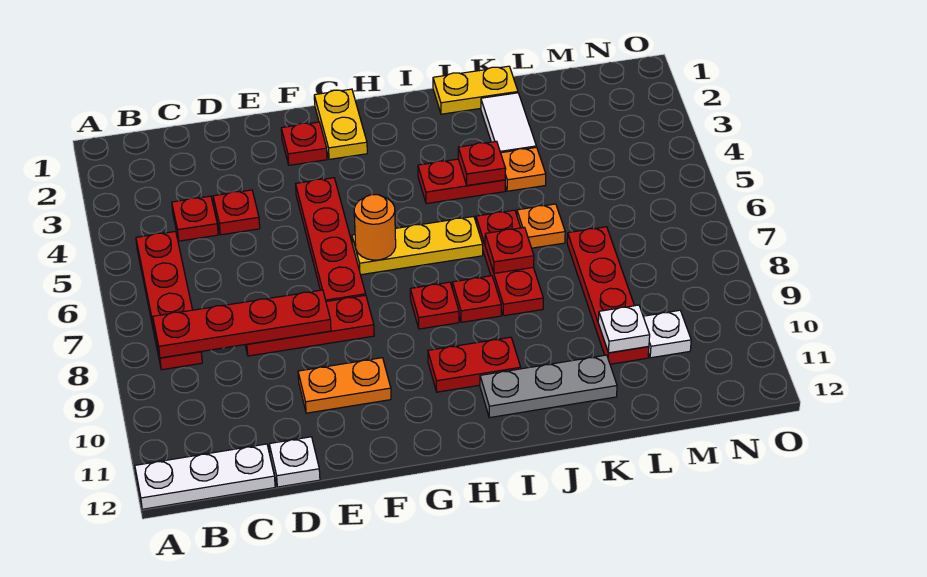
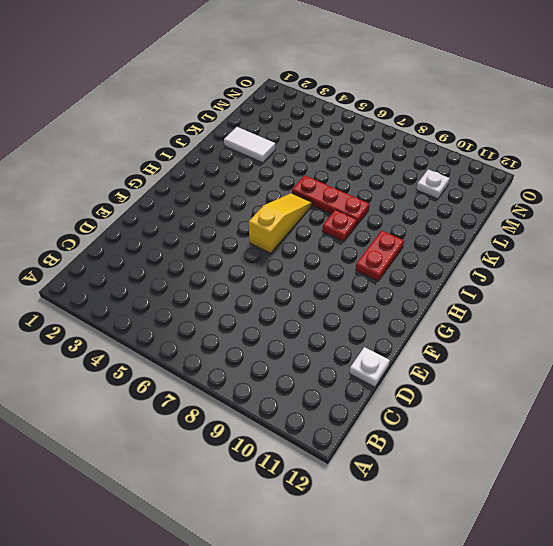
yellow 1x3 slope [249,193,312,253] -> yellow 1x3 plate [352,216,483,275]
none -> white 1x3 plate [135,444,275,509]
none -> red 1x4 plate [136,231,202,370]
none -> red 1x1 plate [172,196,218,241]

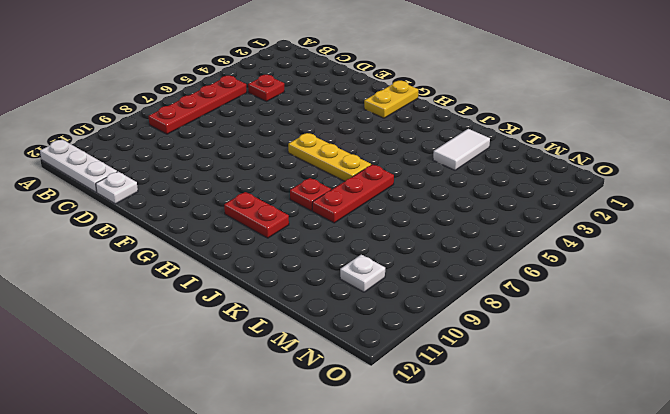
none -> red 1x1 plate [213,190,260,235]
none -> red 1x3 plate [245,295,374,356]
none -> orange 1x2 plate [298,358,391,413]

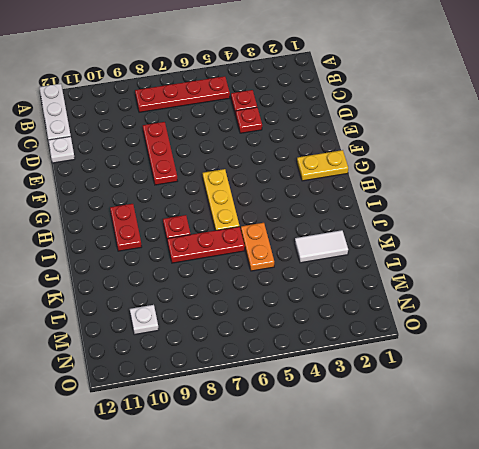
orange 1x2 plate [241,223,274,271] -> orange 1x2 plate moved to [298,358,391,413]
none -> red 1x1 plate [281,122,327,165]
none -> red 1x4 plate [296,178,366,301]
none -> red 1x1 plate [410,282,459,329]

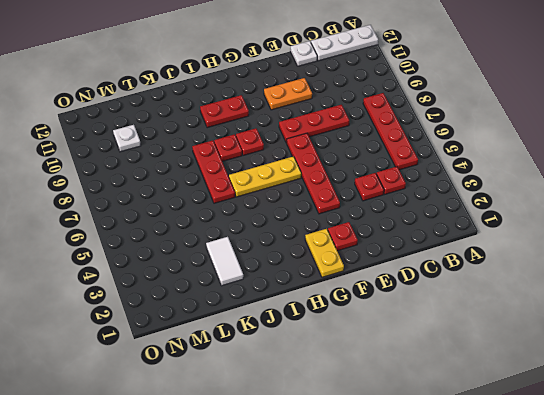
none -> red 1x2 plate [418,159,505,204]
none -> grey 1x3 plate [480,355,617,418]
none -> yellow 1x2 plate [433,66,518,114]

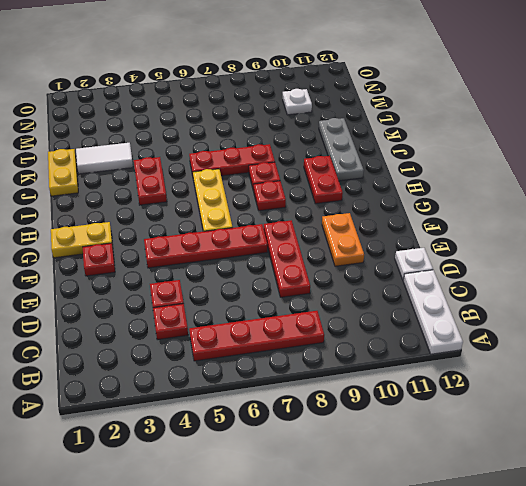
none -> orange 1x1 plate [501,147,546,191]
none -> orange 1x1 plate [517,204,565,248]
none -> red 1x4 plate [567,227,649,364]

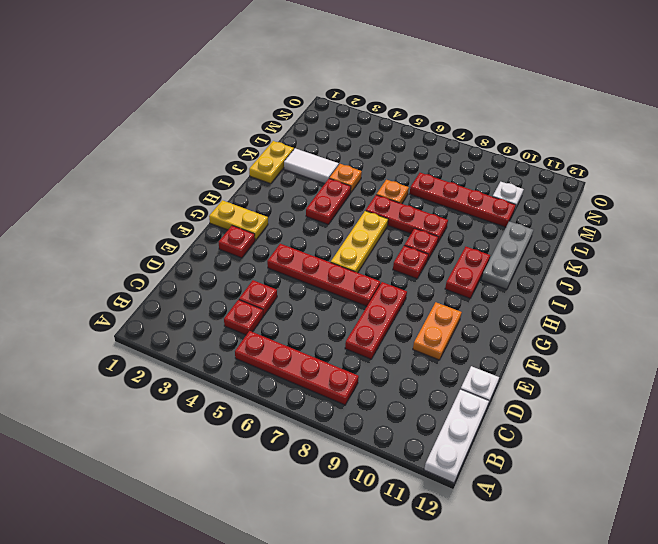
none -> red 1x4 plate [153,290,331,358]
none -> orange 1x1 round brick [354,195,396,260]
none -> red 1x1 plate [458,141,506,185]

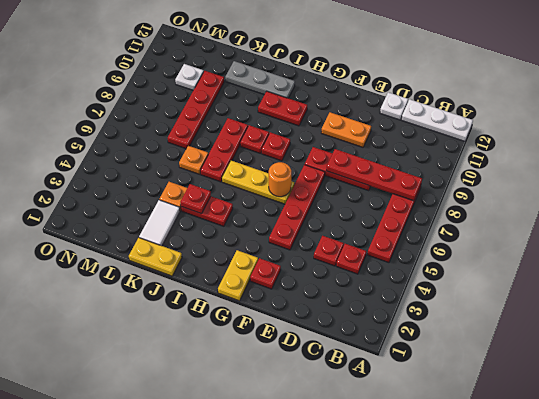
none -> red 1x1 plate [485,227,534,273]
none -> white 1x1 plate [598,305,650,353]

